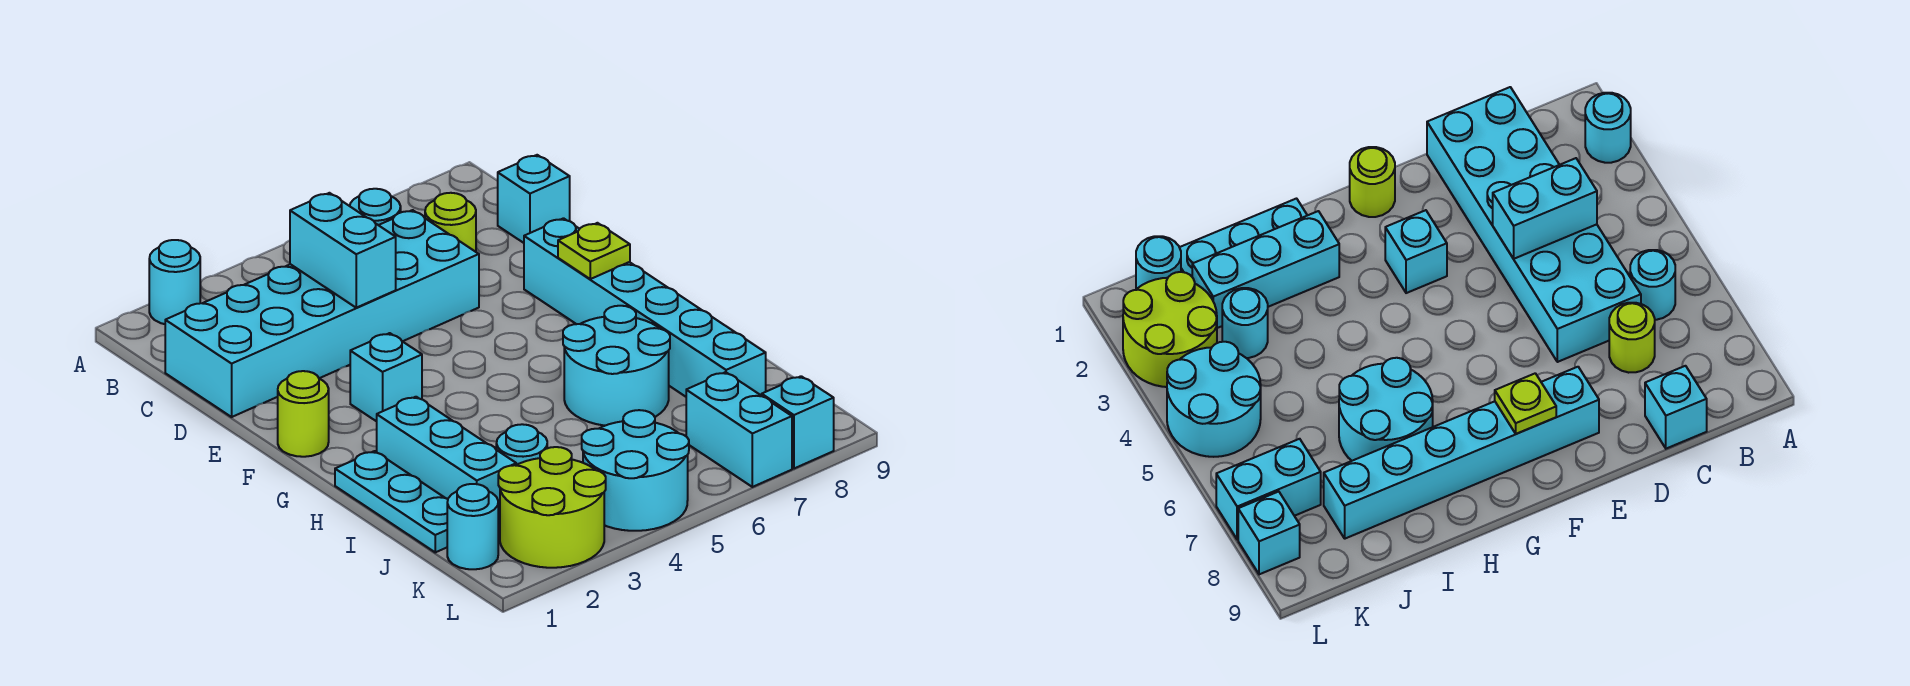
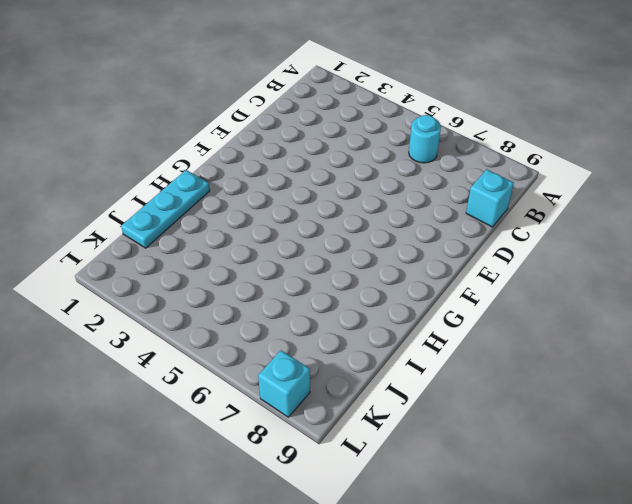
none -> cyan 1x1 round brick [149,240,200,324]
none -> cyan 2x6 brick [165,210,479,417]
none -> lime 1x1 round brick [425,193,476,252]

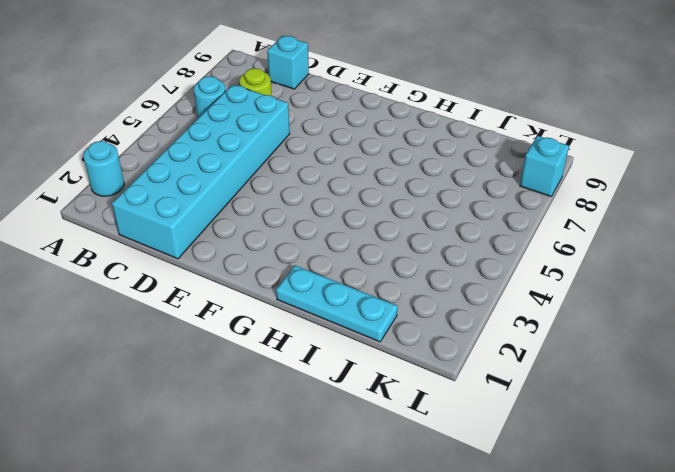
none -> cyan 1x6 brick [524,218,766,397]
none -> lime 1x1 round brick [278,371,329,457]
none -> cyan 1x1 brick [350,333,422,421]

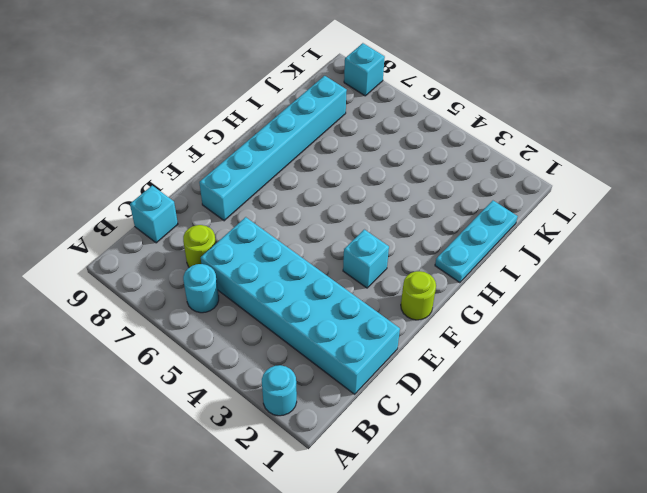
none -> cyan 1x3 brick [377,397,516,525]
none -> cyan 2x2 round brick [563,306,670,426]
none -> cyan 1x1 round brick [496,424,547,465]

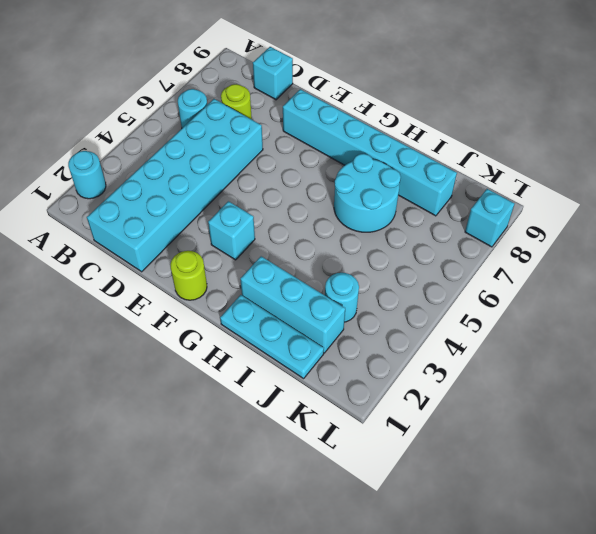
none -> cyan 1x1 round brick [447,484,498,569]
none -> lime 2x2 round brick [498,447,606,568]
none -> cyan 2x2 round brick [582,410,689,531]

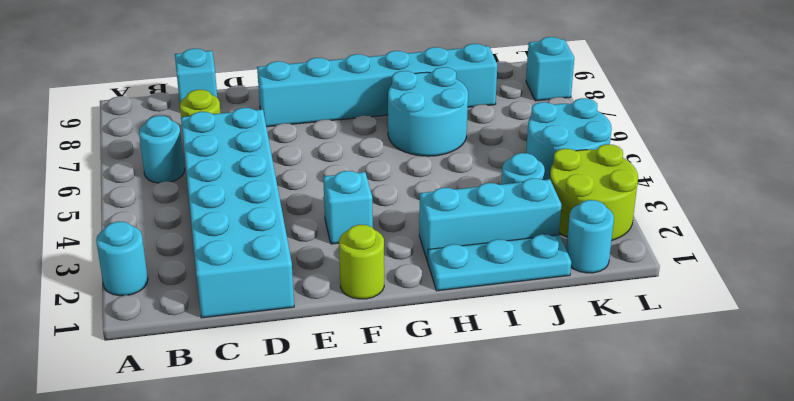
none -> cyan 1x2 brick [686,372,792,487]
none -> cyan 1x2 brick [290,193,396,308]
none -> lime 1x1 plate [558,223,630,279]

